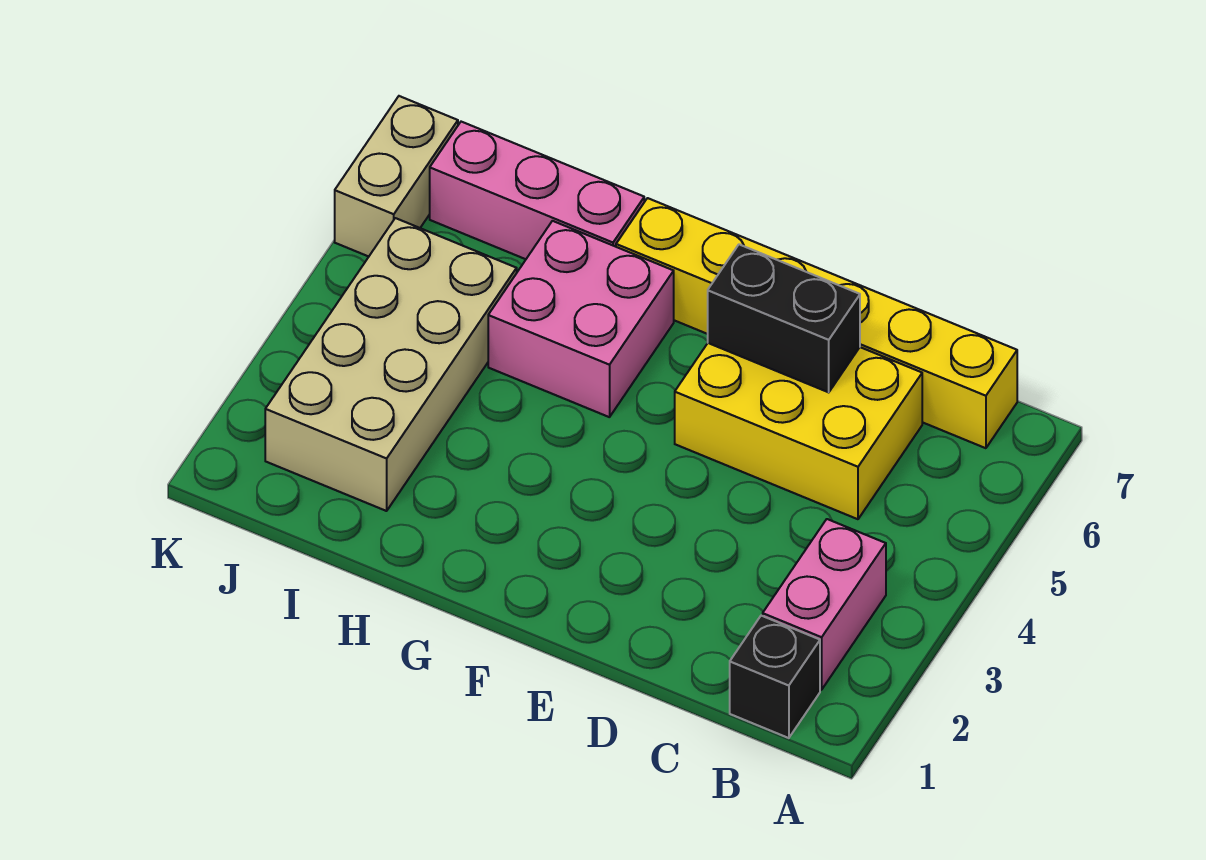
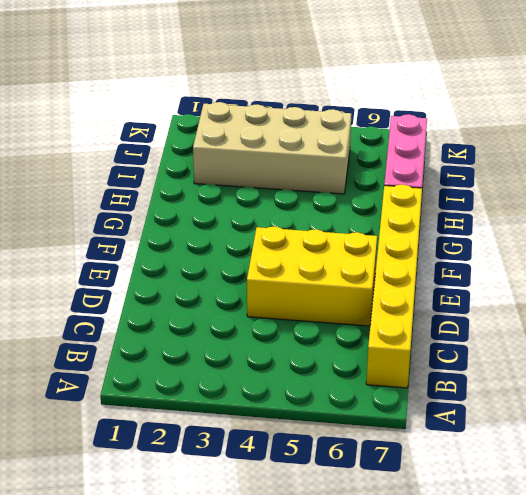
yellow 2x3 brick [247,226,377,326] -> yellow 2x3 brick turned to [675,343,922,519]
none -> black 1x1 brick [730,616,820,738]
none -> pink 1x2 brick [763,519,886,690]

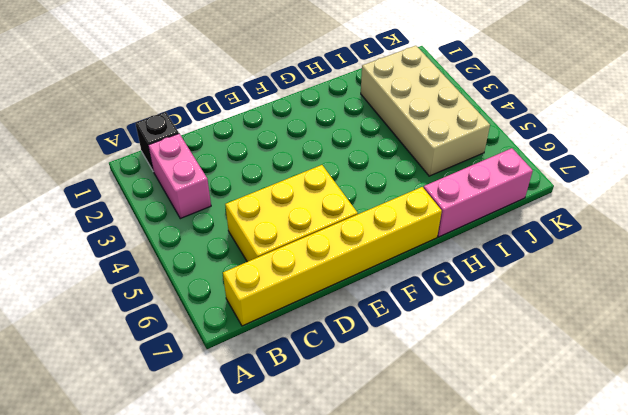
none -> pink 2x2 brick [488,221,674,417]
none -> tan 1x2 brick [335,96,458,257]

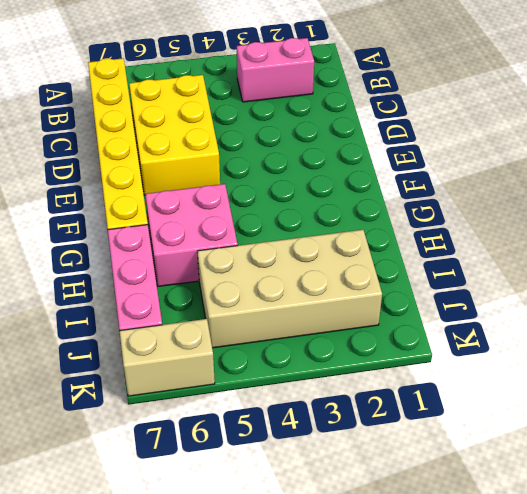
none -> black 1x1 brick [730,616,820,738]
none -> black 1x2 brick [708,244,860,392]

